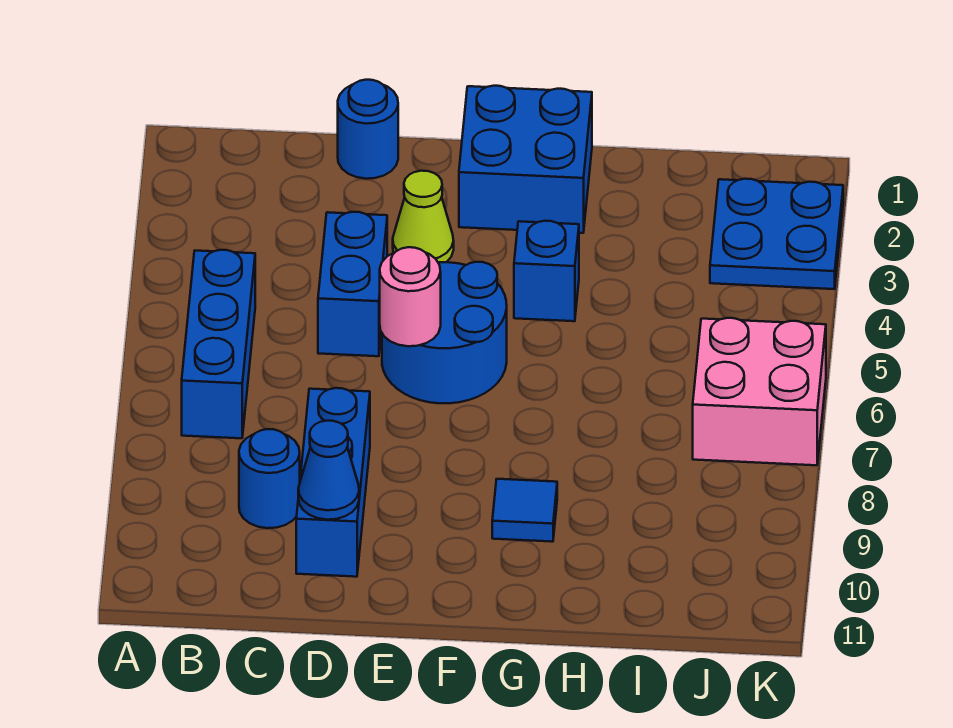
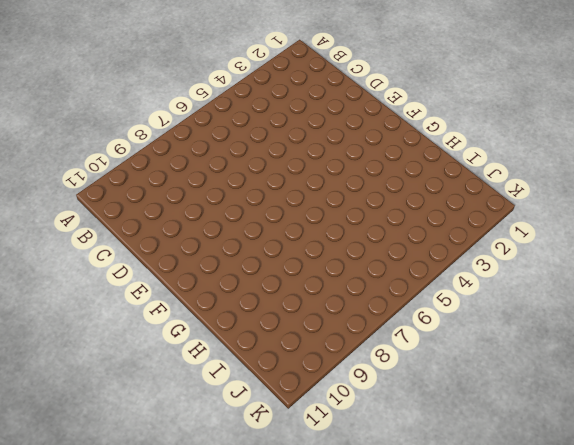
none -> blue 1x3 brick [182,250,255,438]
none -> blue 1x1 round brick [239,429,300,528]
none -> blue 1x1 round brick [338,80,398,179]

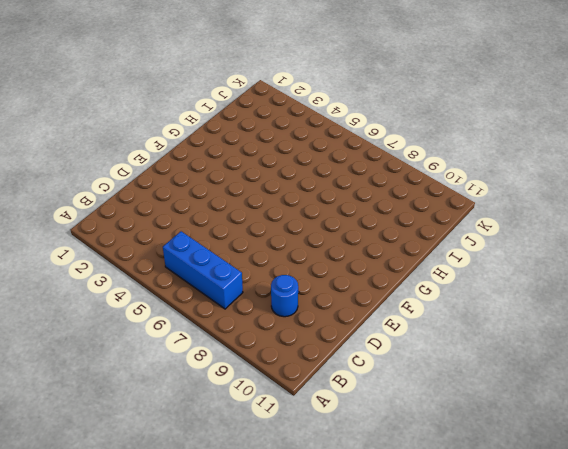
none -> blue 1x1 round brick [338,80,398,179]
none -> blue 1x2 brick [318,212,387,356]
none -> blue 1x3 brick [296,388,370,577]

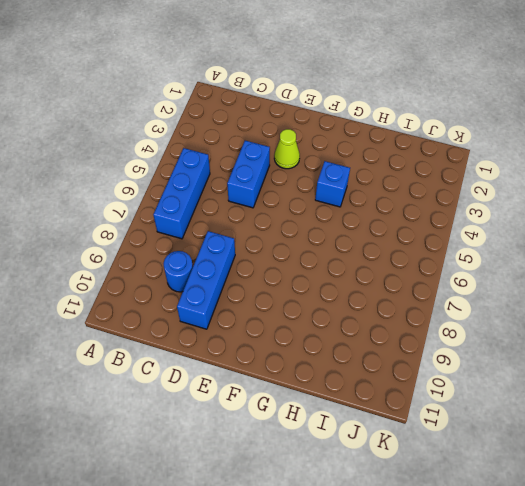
none -> blue 1x1 round brick [338,80,398,179]
none -> blue 2x2 round brick [382,262,507,403]
none -> blue 2x2 brick [459,86,592,233]

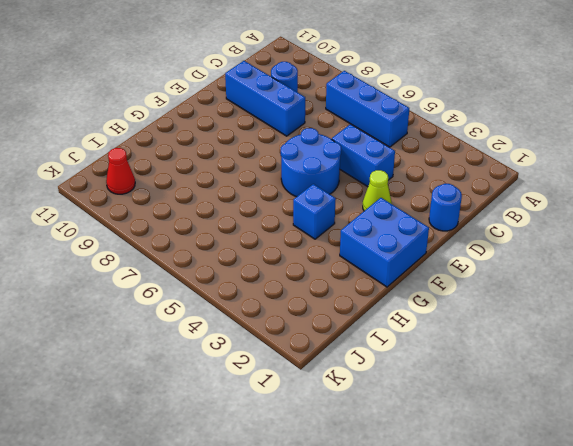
red 1x1 cone [106,148,135,194] -> none
none -> blue 1x1 tile [492,479,557,542]
none -> blue 2x2 plate [710,179,843,289]
none -> pink 2x2 brick [693,318,826,465]

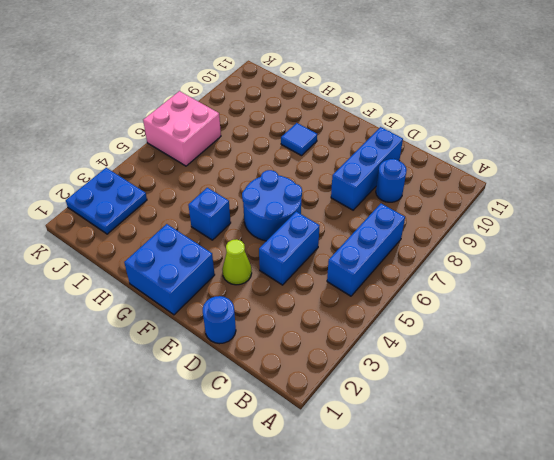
none -> blue 1x1 cone [298,421,359,520]
none -> pink 1x1 round brick [380,247,441,346]

